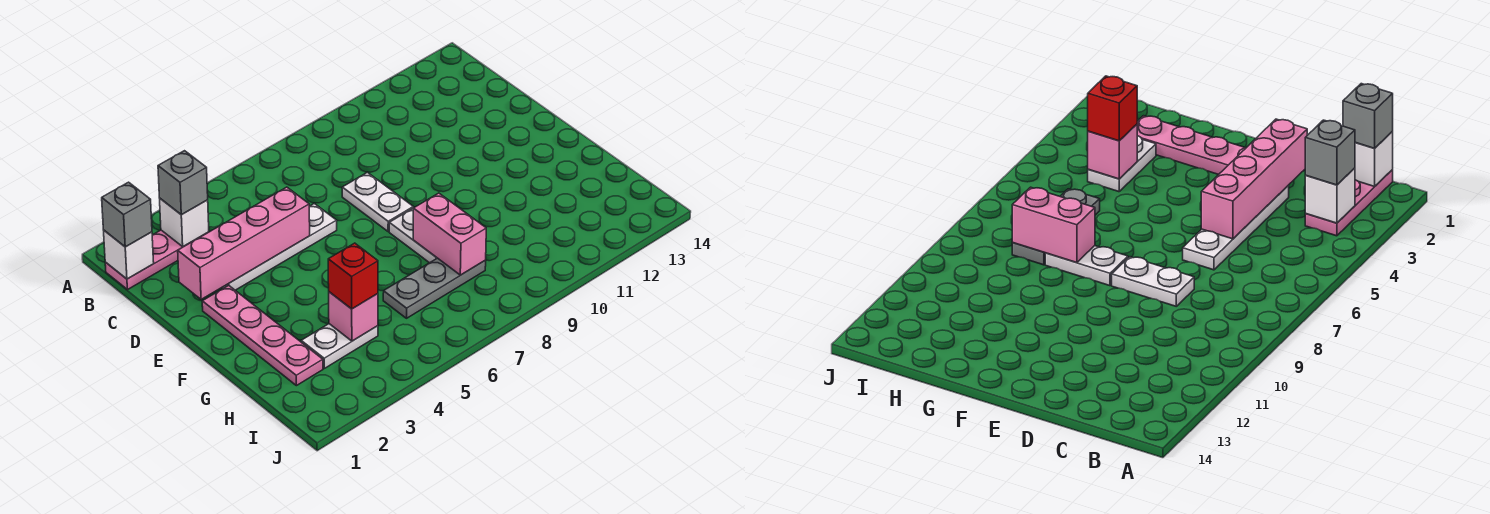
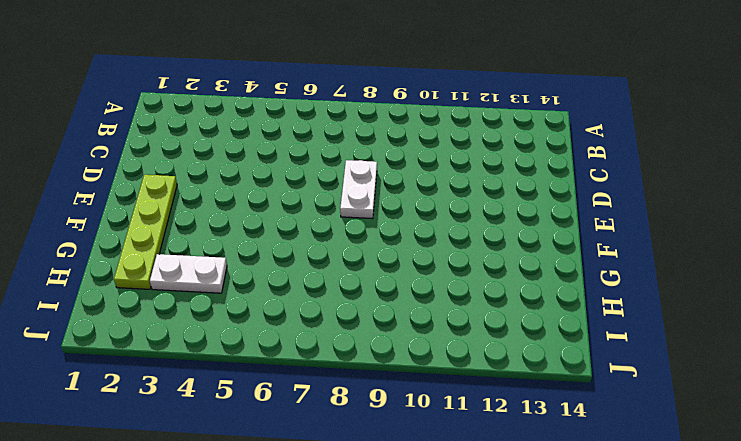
lime 1x4 plate [114,175,177,289] -> pink 1x4 plate [202,285,323,386]
none -> pink 1x3 plate [105,230,205,290]
none -> white 1x4 plate [222,204,337,290]
none -> white 1x2 plate [389,209,437,263]

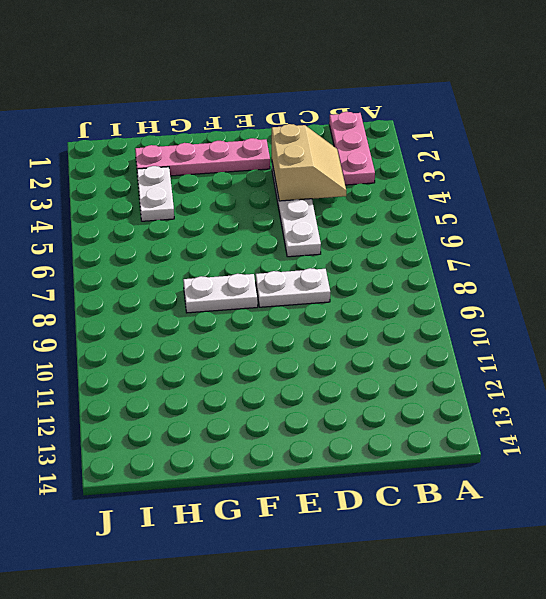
tan 2x2 slope [272,124,346,201] -> pink 1x4 brick [178,187,310,299]
none -> grey 1x3 plate [383,258,486,318]
none -> white 1x1 brick [104,231,154,279]
none -> white 1x1 brick [160,199,209,247]

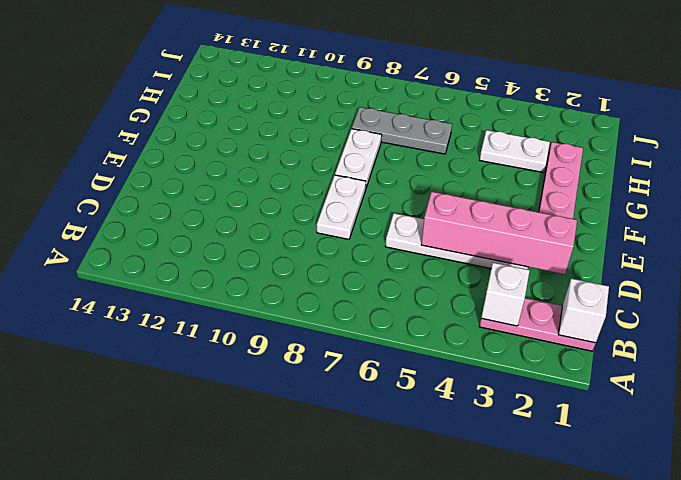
none -> pink 1x2 brick [413,193,486,275]
none -> pink 1x1 brick [329,292,378,341]
none -> grey 1x1 brick [102,182,152,247]

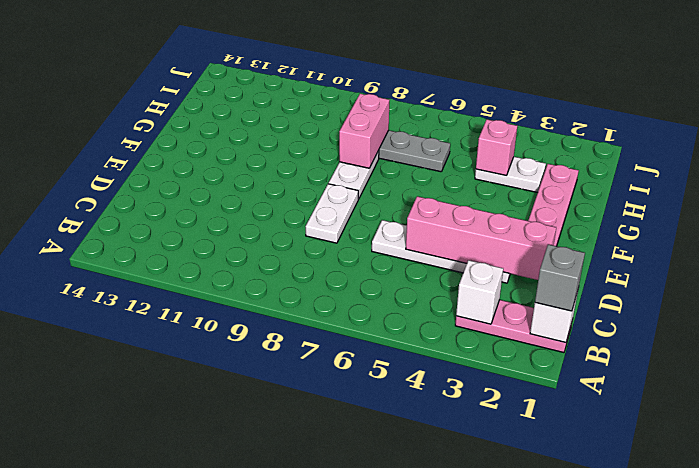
none -> grey 1x1 brick [158,151,208,215]
none -> red 1x1 brick [328,243,378,309]

